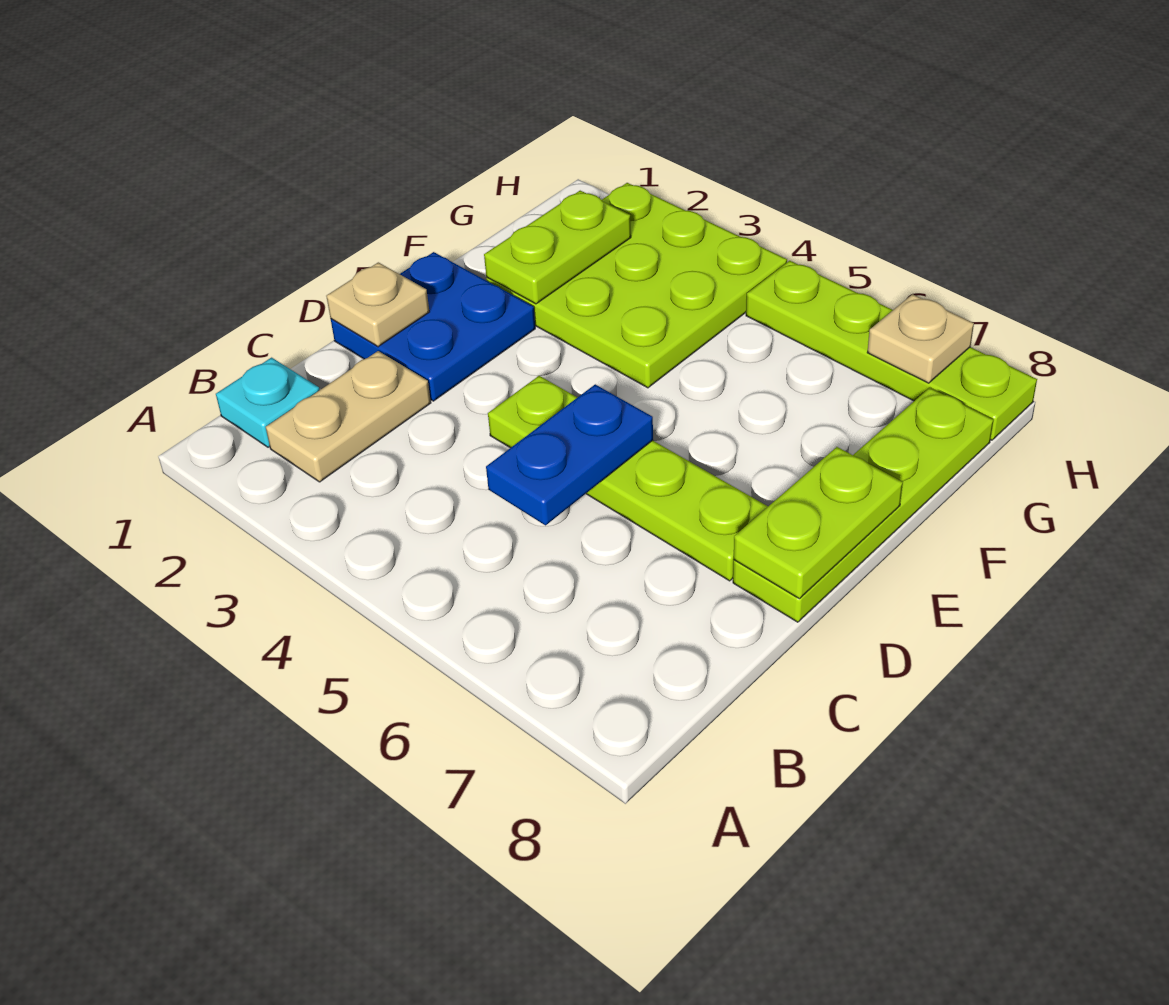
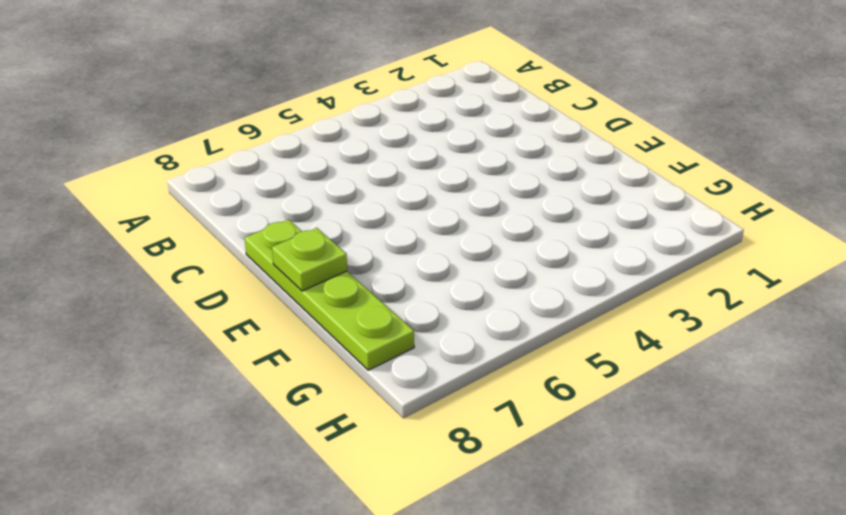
lime 1x1 plate [272,228,347,291] -> lime 1x2 plate [734,447,903,599]
none -> cyan 1x1 plate [216,358,320,447]
none -> tan 1x2 plate [266,351,431,482]
none -> blue 2x2 plate [331,252,535,401]

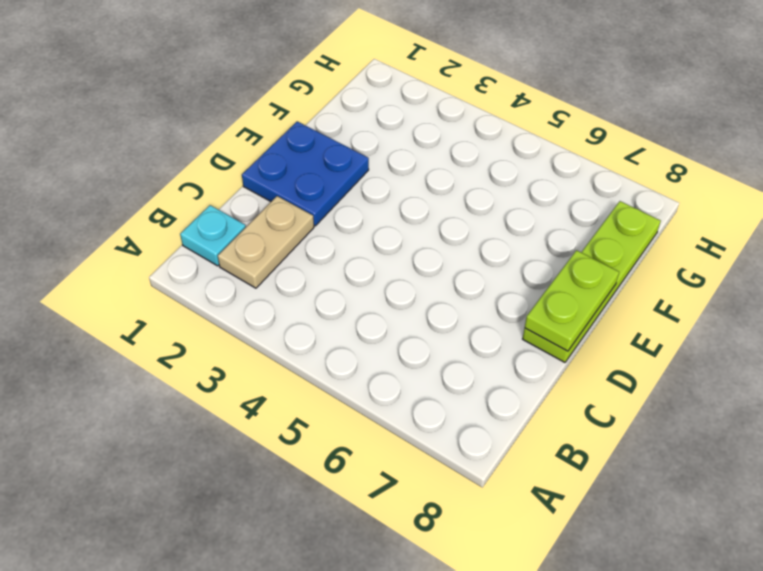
none -> lime 1x4 plate [488,376,768,581]
none -> lime 3x3 plate [486,183,787,388]
none -> lime 1x4 plate [746,261,1037,440]

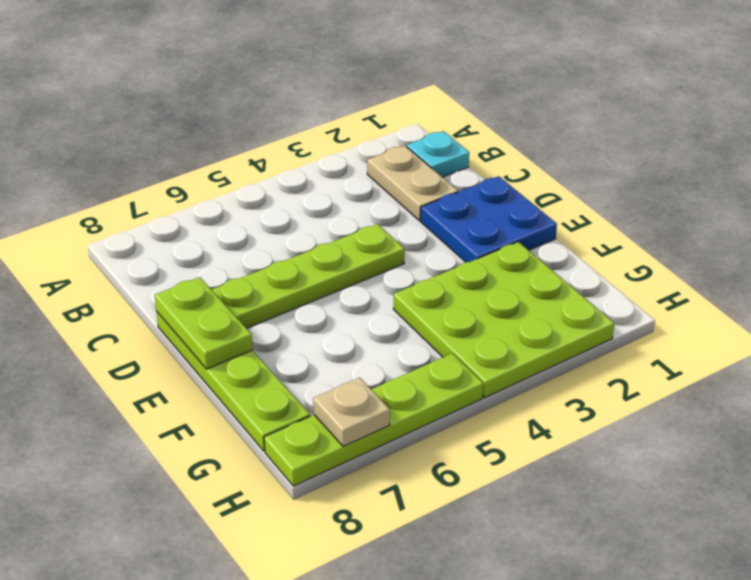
none -> blue 1x2 plate [486,384,653,525]
none -> tan 1x1 plate [326,262,429,347]
none -> lime 1x2 plate [484,191,631,304]

